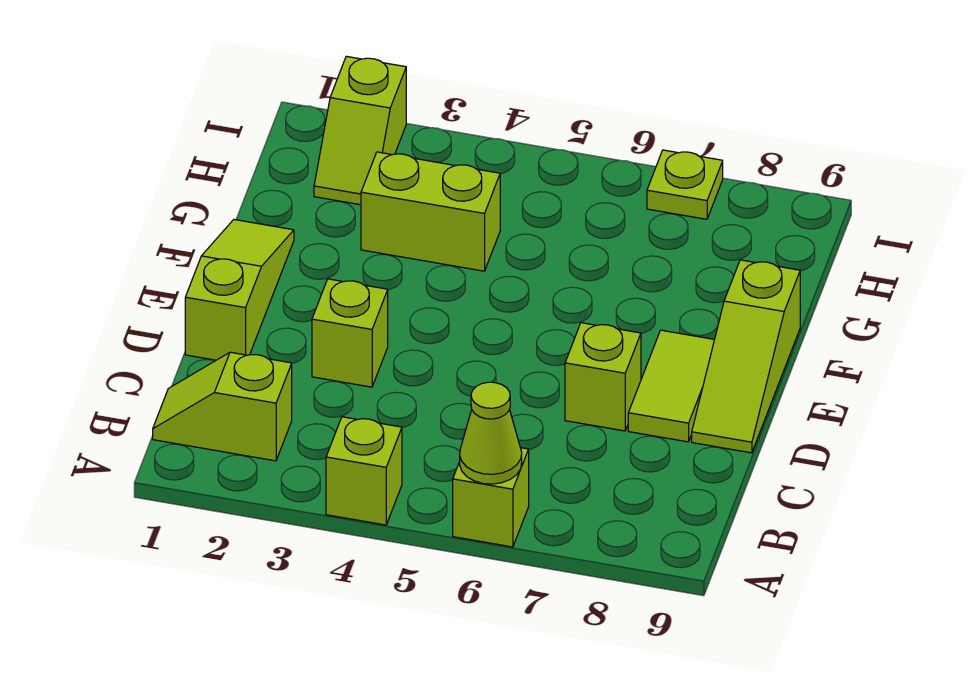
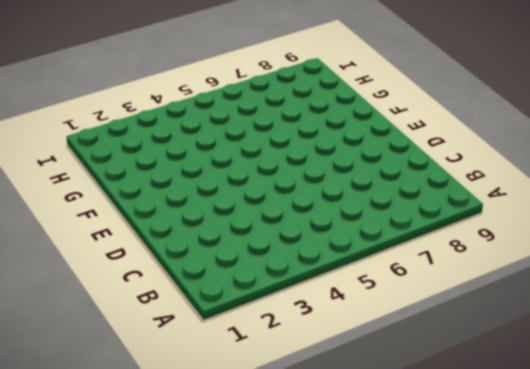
none -> lime 1x1 brick [326,417,402,525]
none -> lime 1x1 brick [453,448,529,547]
none -> lime 1x2 slope [153,352,292,461]

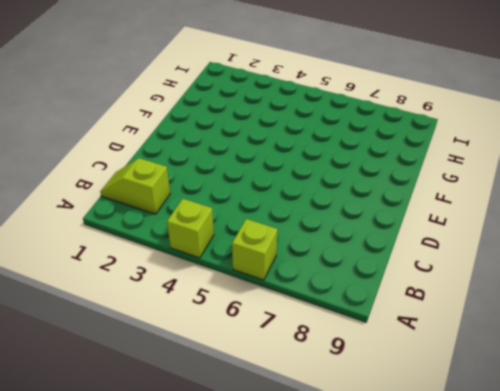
none -> lime 1x3 slope [185,220,294,360]
none -> lime 1x1 brick [312,279,388,387]
none -> lime 1x1 brick [565,323,641,431]

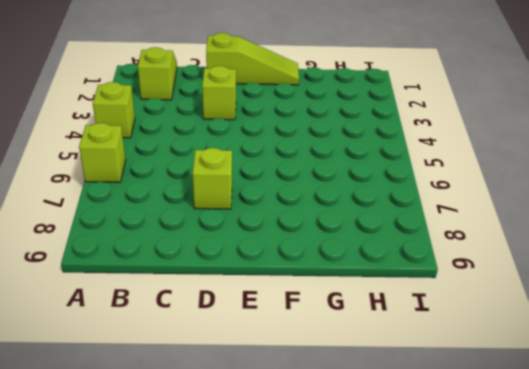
none -> lime 1x2 tile [628,330,714,442]
none -> lime 1x3 slope [692,260,800,453]
none -> lime 1x2 brick [361,152,500,271]

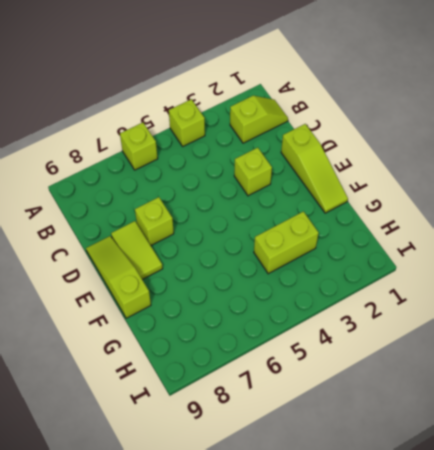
none -> lime 1x2 slope [314,56,406,205]
none -> lime 1x1 plate [647,150,723,219]
none -> lime 1x1 cone [460,382,522,484]

